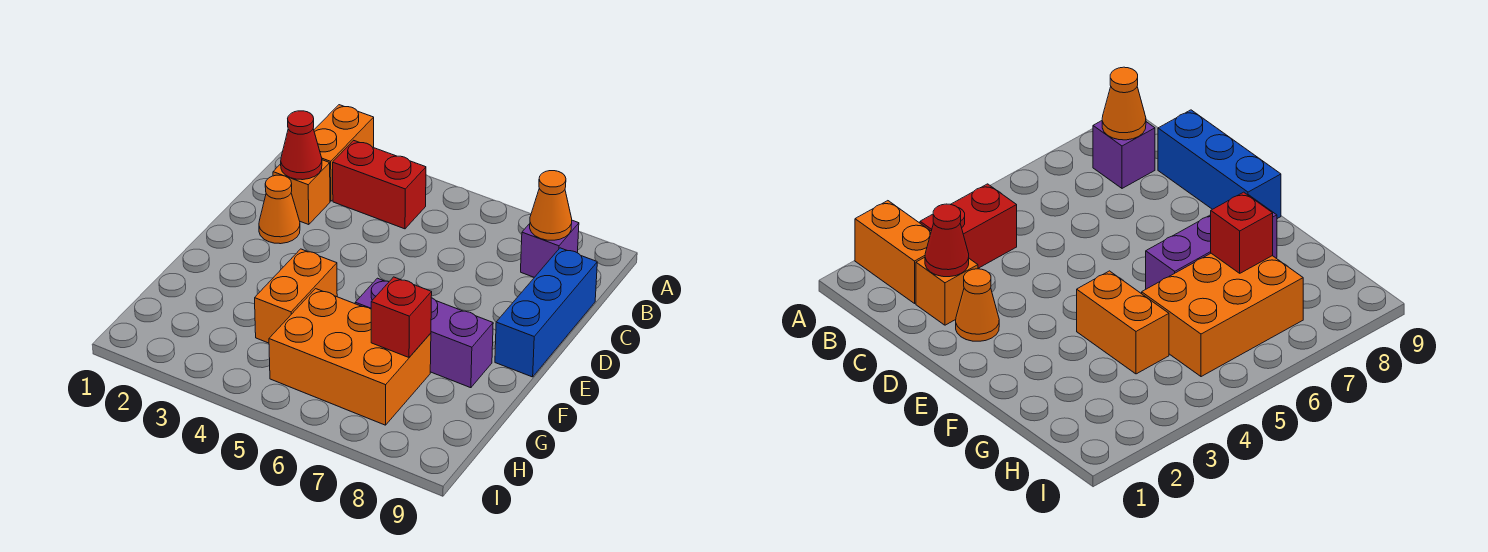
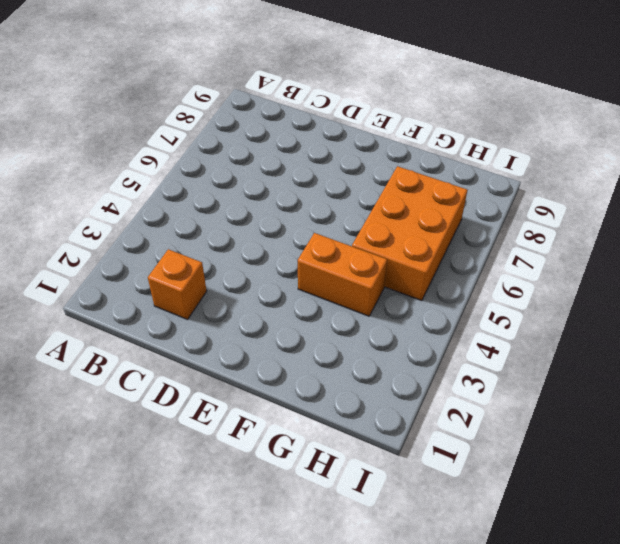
none -> orange 1x2 brick [314,105,374,201]
none -> red 1x2 brick [333,140,426,229]
none -> purple 1x1 brick [521,220,579,277]

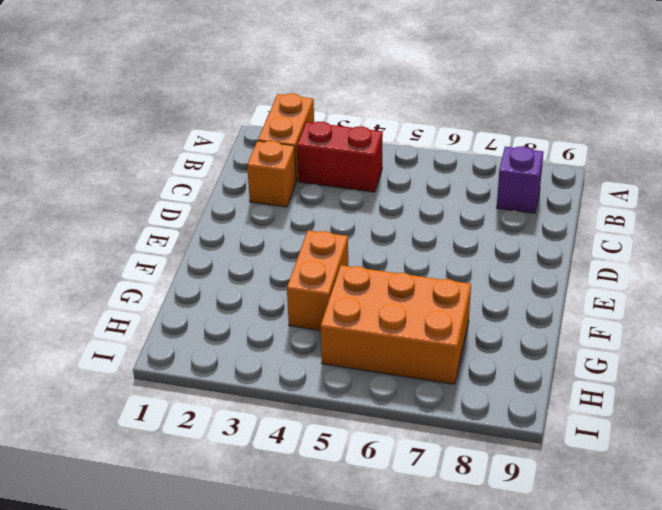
none -> blue 1x3 brick [495,248,597,377]
none -> orange 1x1 cone [259,175,300,244]
none -> purple 1x3 brick [355,278,493,388]

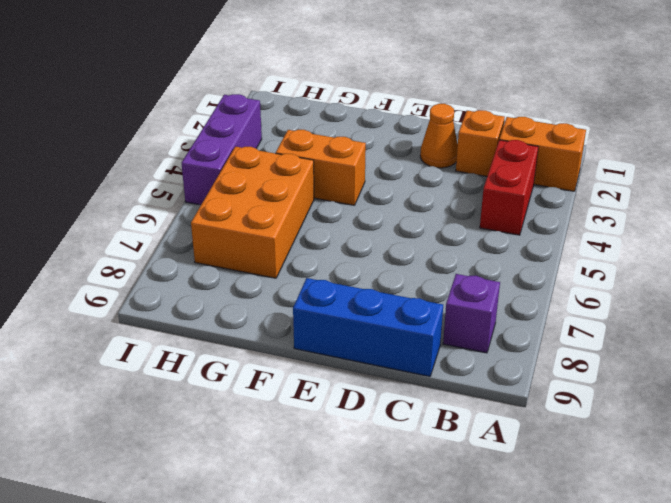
purple 1x3 brick [182,94,262,205] -> purple 1x3 brick moved to [355,278,493,388]
none -> orange 1x1 cone [530,171,572,240]
none -> red 1x1 cone [281,111,322,180]
none -> red 1x1 brick [371,277,432,357]

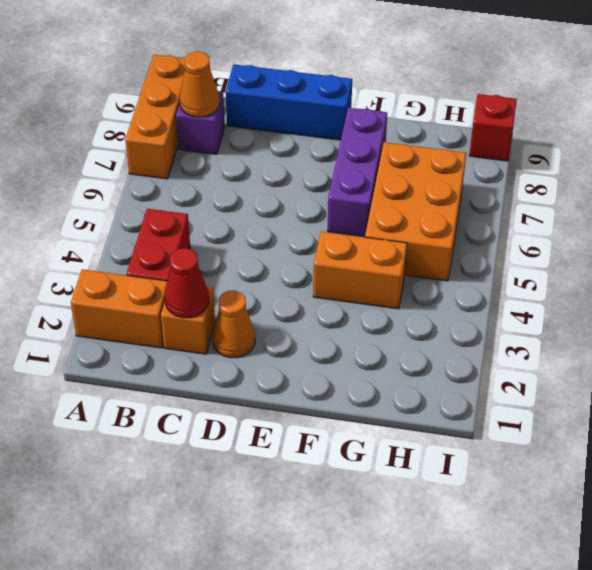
orange 1x3 brick [125,55,185,179] -> none
red 1x1 brick [469,94,517,161] -> red 1x1 brick moved to [371,277,432,357]

